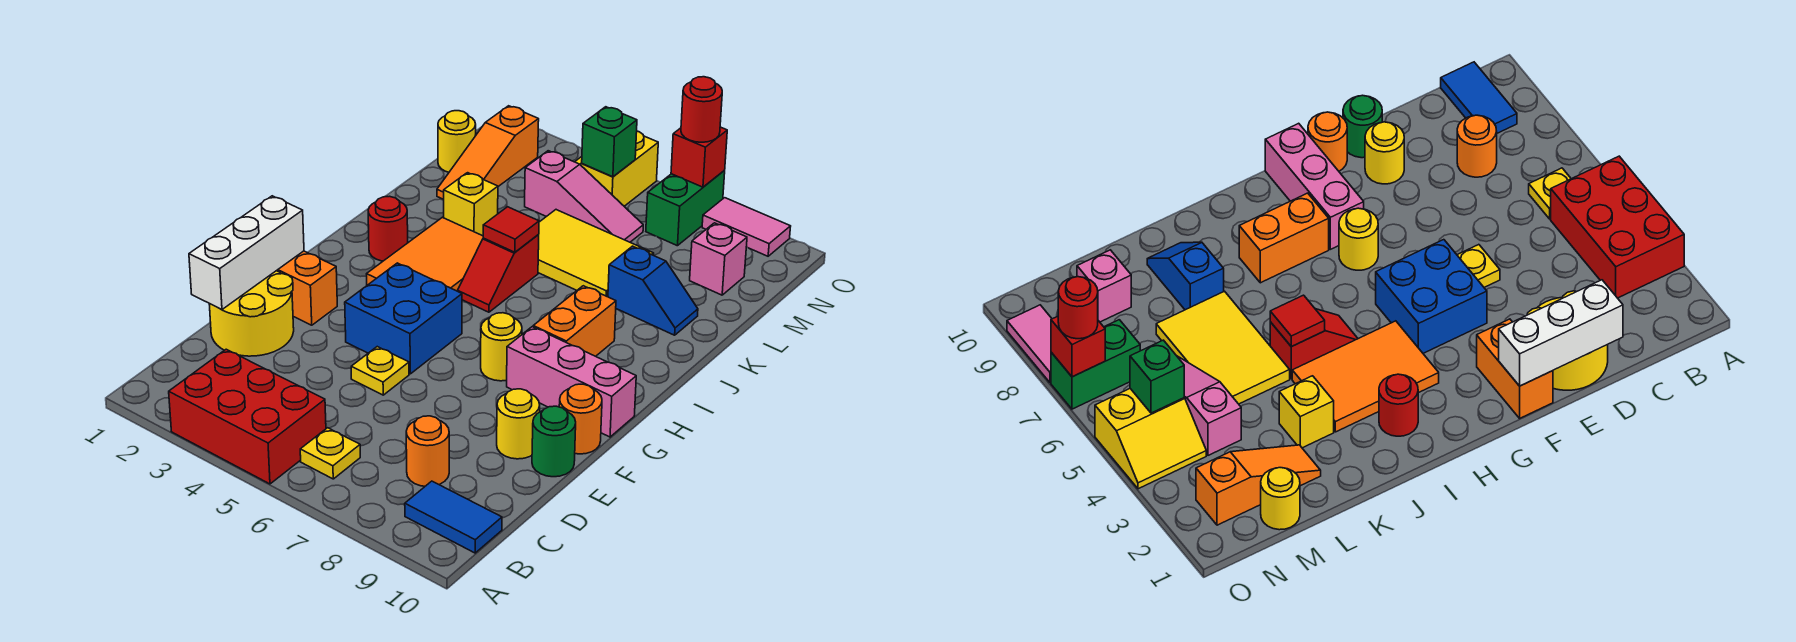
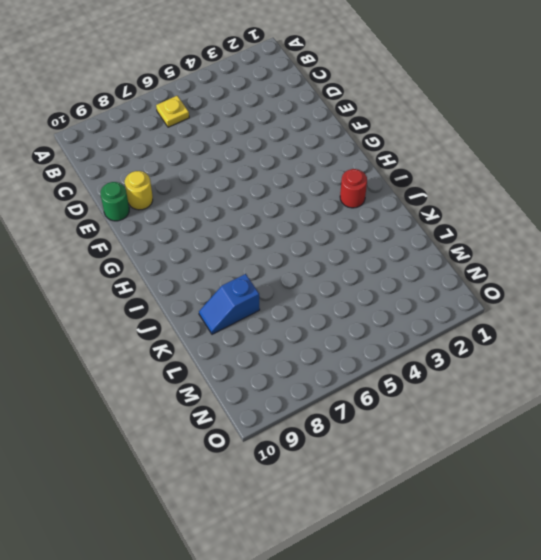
none -> red 2x3 brick [169,349,326,484]
none -> blue 1x2 tile [405,481,502,553]
none -> orange 1x1 round brick [406,416,449,486]
none -> yellow 2x2 round brick [209,271,294,356]

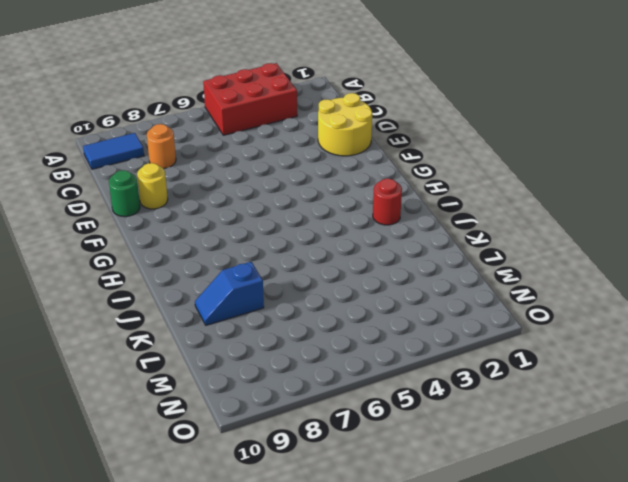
none -> yellow 1x1 plate [300,428,360,479]
none -> yellow 1x1 plate [351,347,409,395]
none -> orange 1x2 brick [277,251,337,325]
none -> blue 2x2 brick [345,263,462,374]

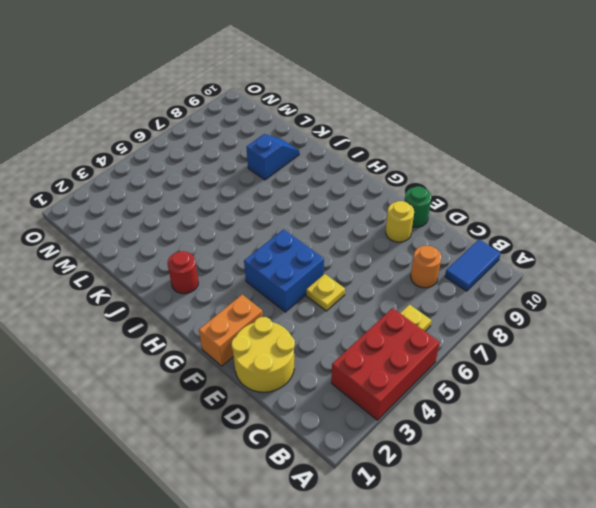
none -> orange 1x1 round brick [559,384,602,454]
none -> yellow 1x1 round brick [481,313,522,381]
none -> pink 1x3 brick [507,327,636,437]
none -> orange 2x3 tile [367,217,483,291]

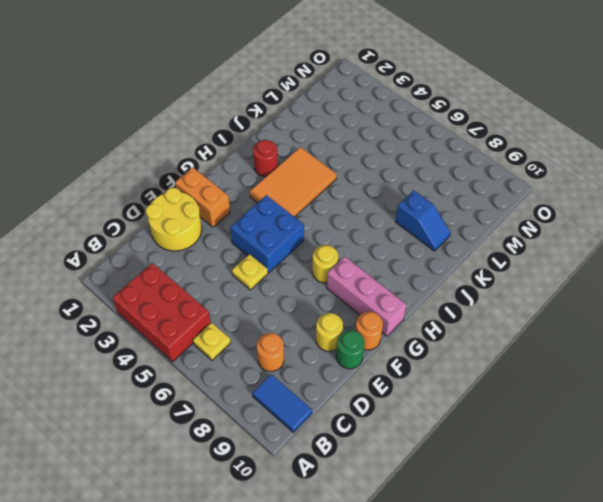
none -> orange 1x2 brick [533,286,616,356]
none -> red 1x2 slope [458,235,539,312]
none -> yellow 1x1 brick [444,173,498,236]
none -> yellow 2x3 tile [538,210,654,297]

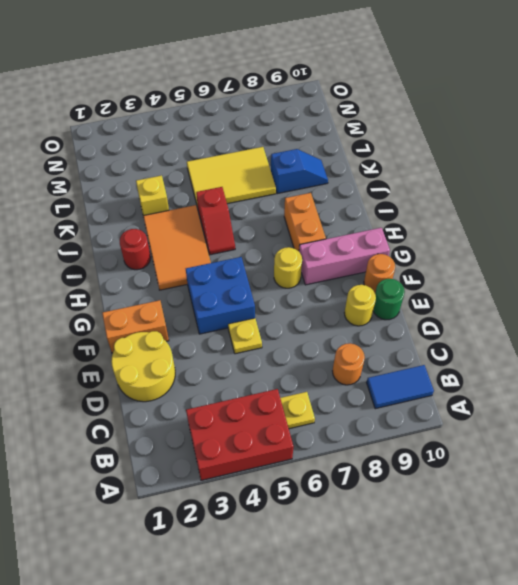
none -> orange 1x3 slope [437,106,539,199]
none -> yellow 1x1 round brick [438,111,476,172]
none -> pink 1x3 slope [525,151,643,242]
none -> pink 1x1 brick [690,223,747,295]

